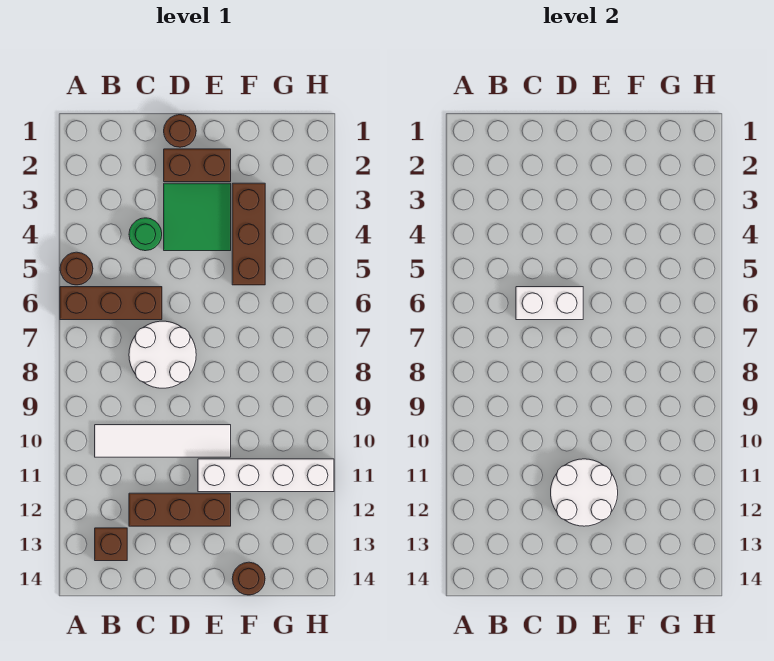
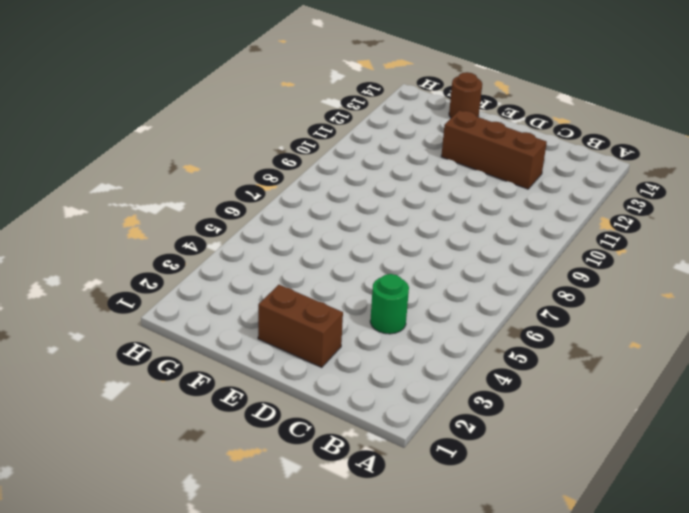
none -> brown 1x1 round brick [60,252,93,285]
none -> brown 1x3 brick [60,287,162,320]
none -> white 1x4 tile [95,425,231,457]

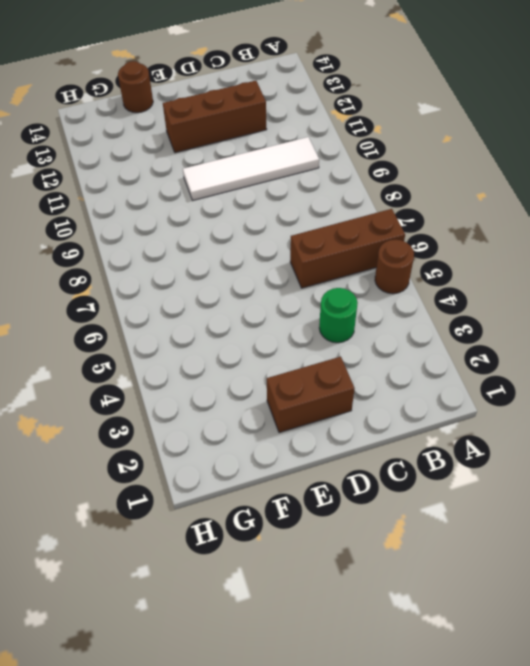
none -> brown 1x1 brick [95,528,127,561]
none -> white 2x2 round brick [129,321,196,388]
none -> brown 1x1 round brick [164,115,196,147]

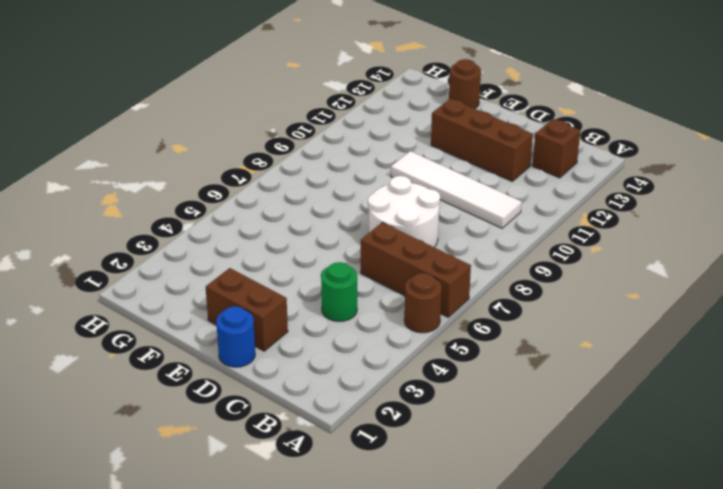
blue 1x1 round brick [216,306,255,367] -> brown 1x1 round brick [164,115,196,147]
none -> green 2x2 tile [164,183,231,251]
none -> white 1x4 brick [198,459,334,492]
none -> brown 1x3 brick [232,183,265,285]

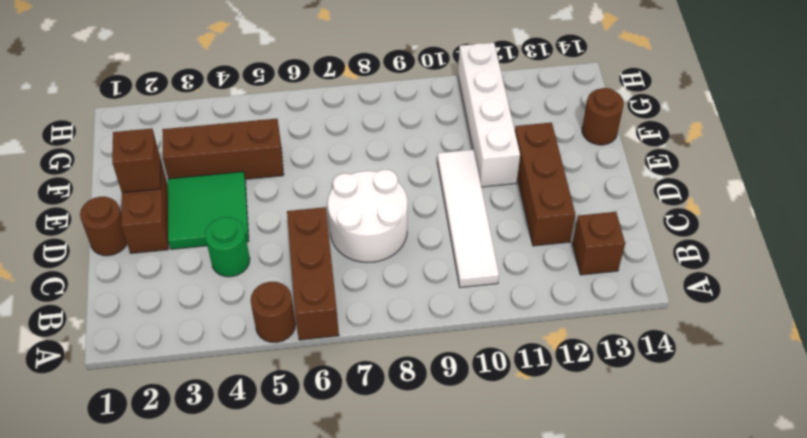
brown 1x1 brick [112,129,161,193] -> none
none -> white 1x2 brick [516,287,583,320]
none -> white 2x2 round brick [551,459,618,526]

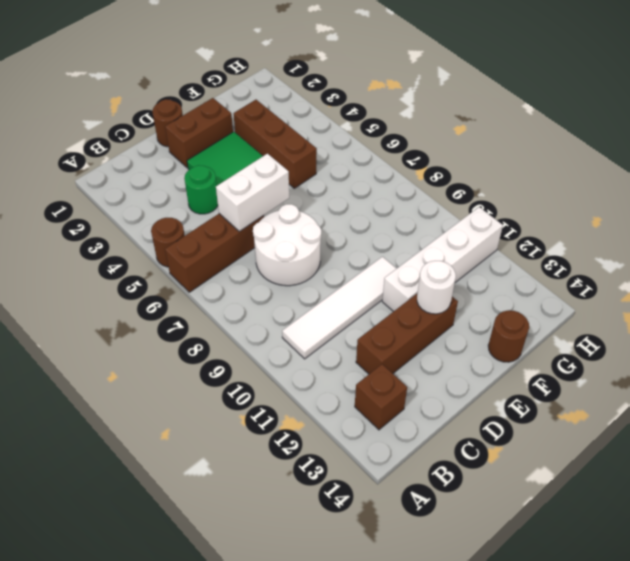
white 1x1 round brick [417,261,456,314] -> white 2x2 round brick [551,459,618,526]

